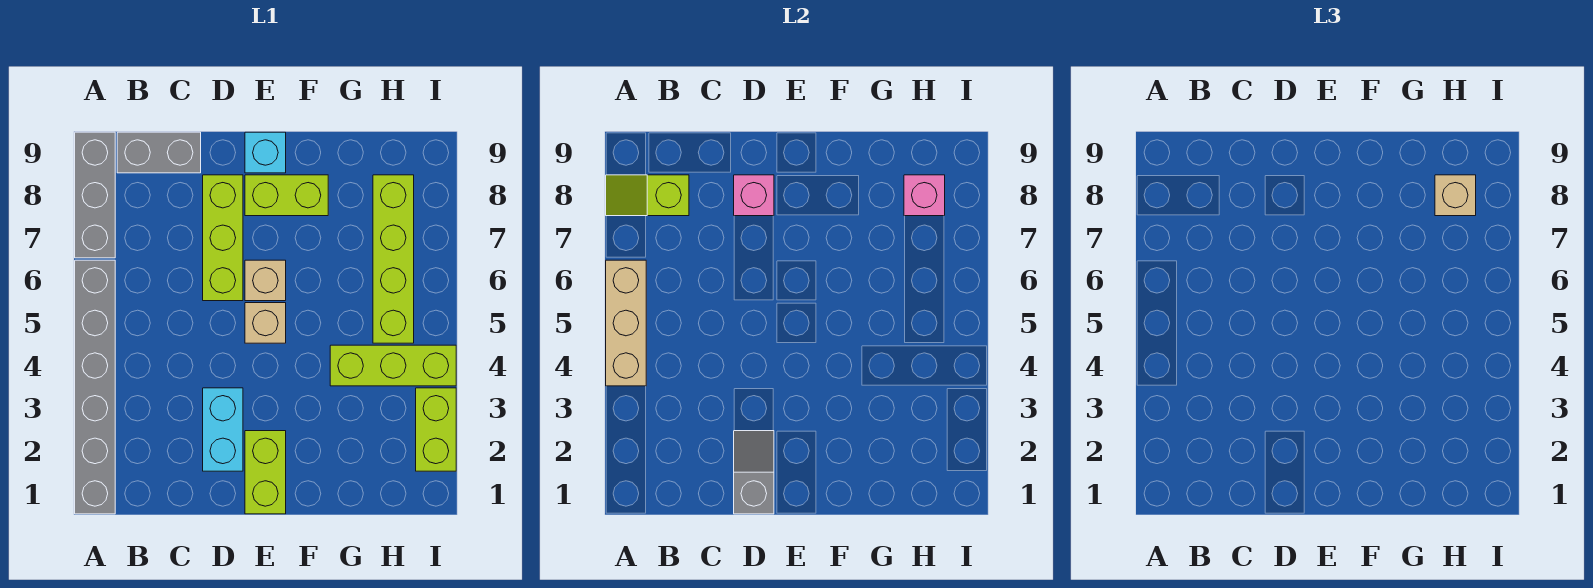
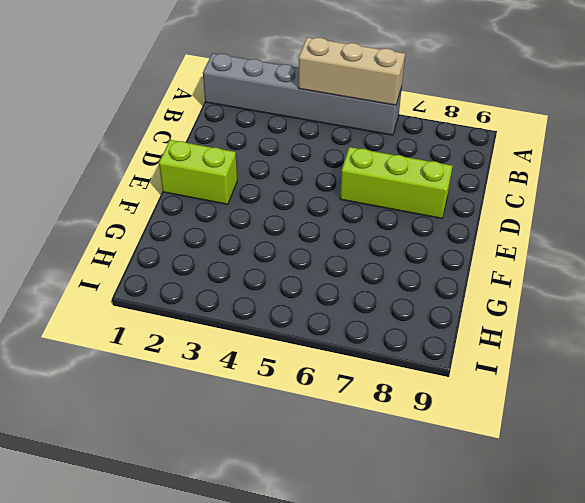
none -> grey 1x3 brick [75,132,115,258]
none -> grey 1x2 brick [117,132,201,173]
none -> cyan 1x2 brick [203,388,243,471]

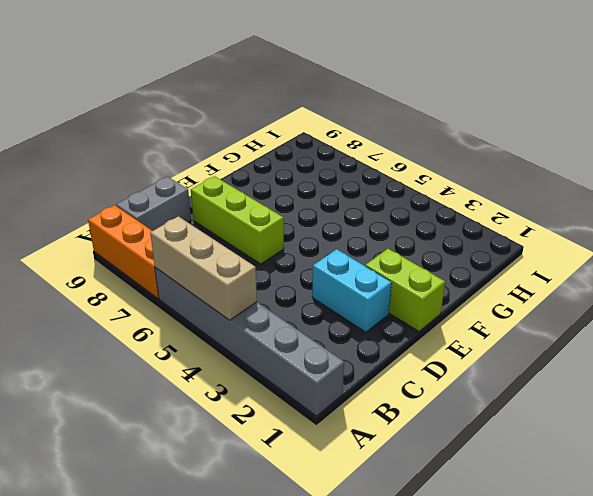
orange 1x3 brick [88,205,159,299] -> grey 1x3 brick [75,132,115,258]
none -> tan 1x1 brick [245,303,286,343]
none -> tan 1x1 brick [245,260,286,301]
none -> lime 1x2 brick [245,175,328,216]

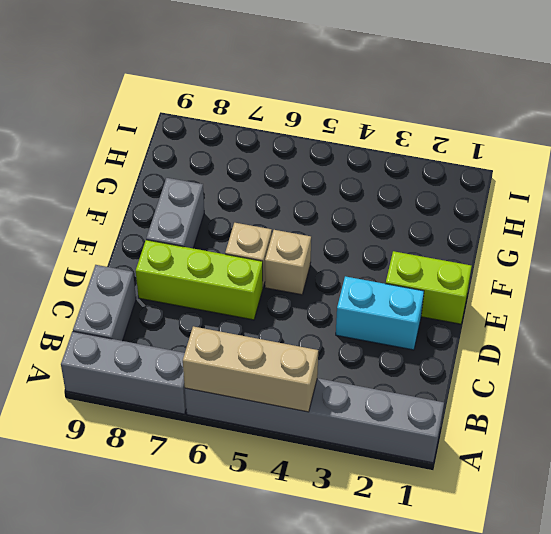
grey 1x2 brick [146,178,204,248] -> lime 1x2 brick [245,175,328,216]
none -> cyan 1x1 brick [245,132,286,173]
none -> lime 1x3 brick [330,345,456,386]
none -> lime 1x4 brick [373,175,414,343]

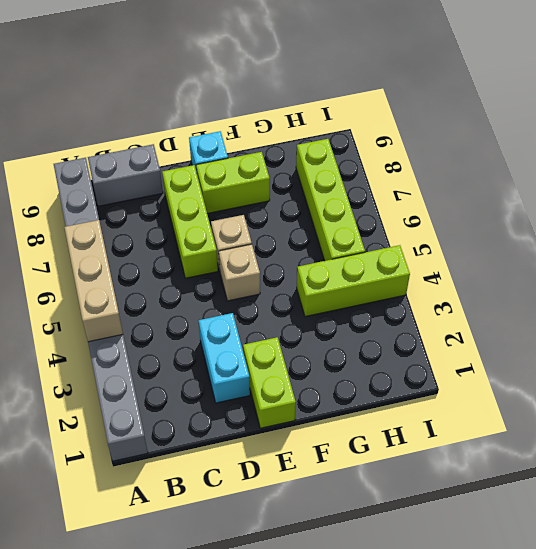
none -> lime 1x2 brick [416,388,456,471]
none -> lime 1x2 slope [606,175,689,216]
none -> grey 1x2 slope [734,431,774,514]

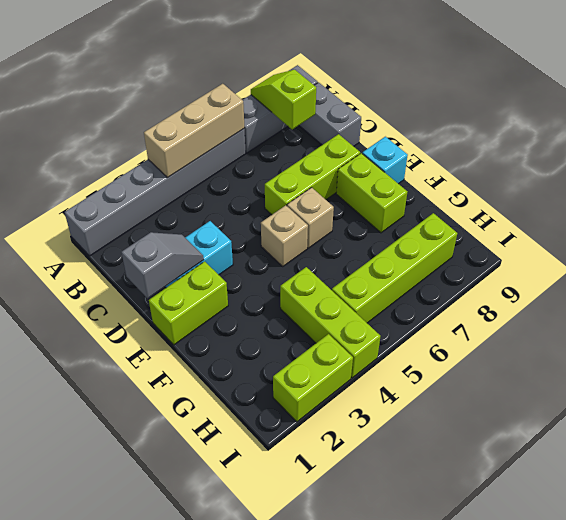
none -> pink 1x1 brick [734,175,774,216]
none -> pink 1x1 brick [904,175,945,216]
none -> tan 1x1 brick [1435,175,1476,216]

